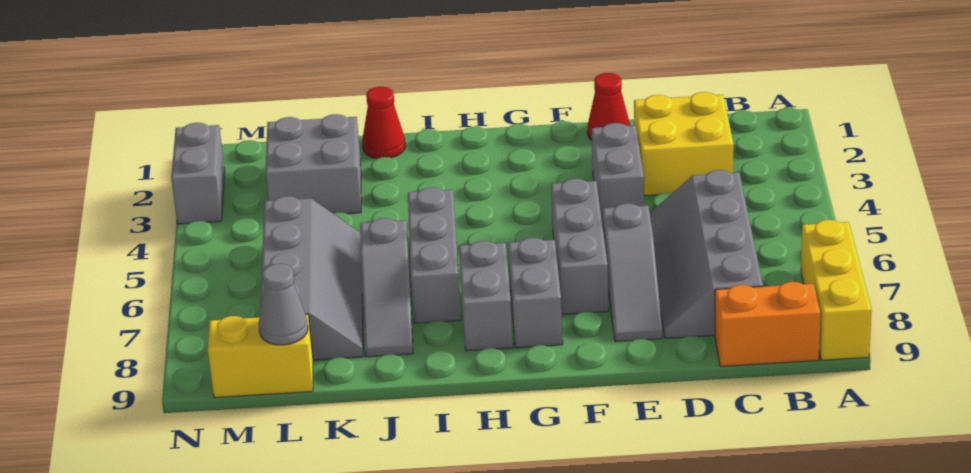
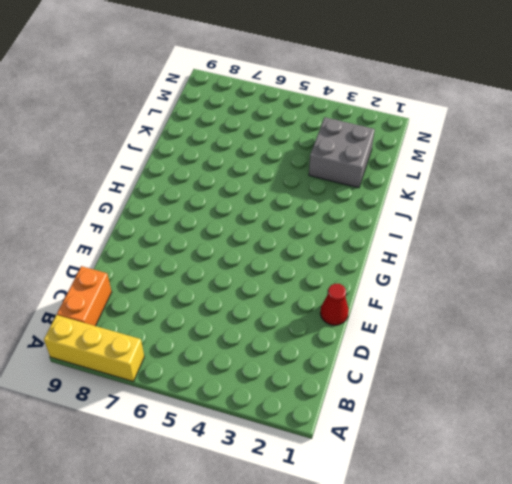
none -> yellow 2x2 brick [634,92,734,196]
none -> grey 2x4 slope [650,170,763,339]
none -> grey 1x2 brick [592,123,644,225]

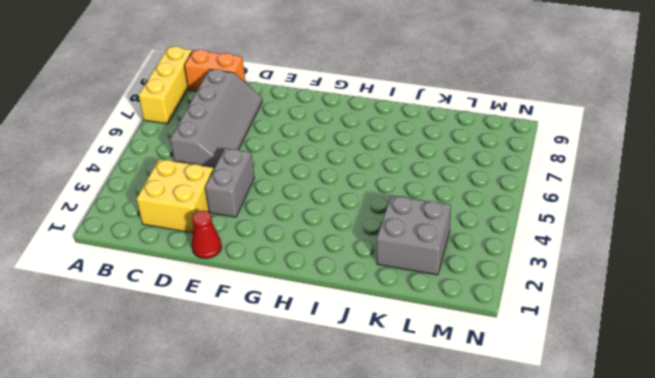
none -> grey 1x3 slope [602,203,662,342]
none -> grey 1x3 brick [551,179,609,314]
none -> grey 1x2 brick [508,238,563,348]

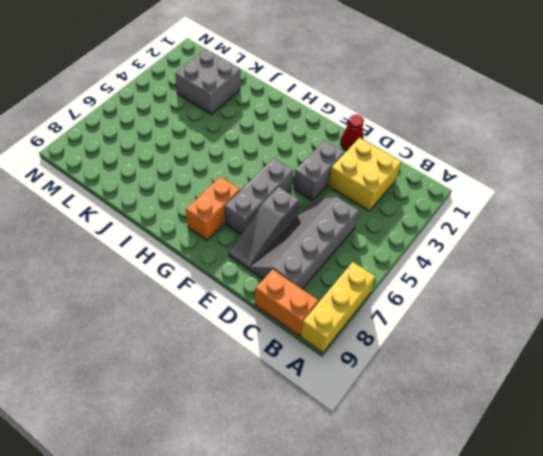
orange 1x2 brick [186,177,240,240] -> grey 1x2 brick [508,238,563,348]
none -> grey 1x2 brick [459,241,513,351]
none -> grey 1x3 brick [408,187,461,323]
none -> red 1x1 cone [362,87,406,159]

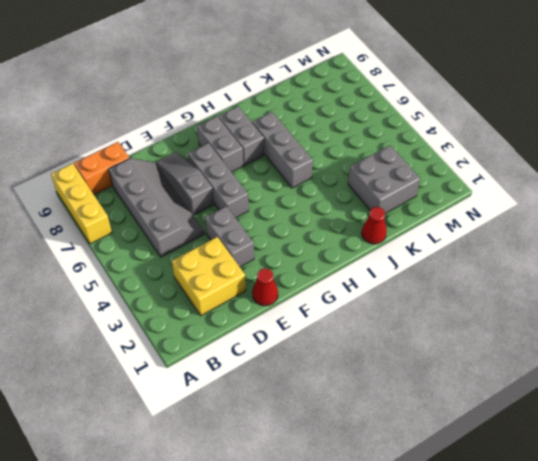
none -> grey 1x3 slope [360,218,413,357]
none -> grey 2x4 slope [260,196,363,360]
none -> yellow 1x2 brick [208,314,313,398]

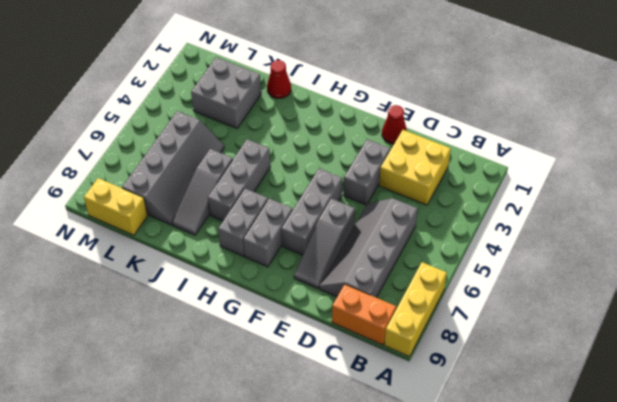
none -> grey 1x2 brick [171,123,225,224]
none -> grey 1x1 cone [259,264,308,345]

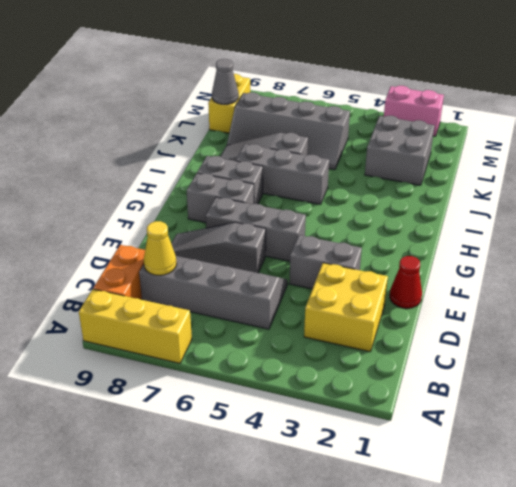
yellow 1x1 cone [144,221,177,275] -> none
pink 1x2 brick [384,86,444,136] -> grey 1x2 brick [171,123,225,224]
none -> red 1x1 cone [362,87,406,159]

